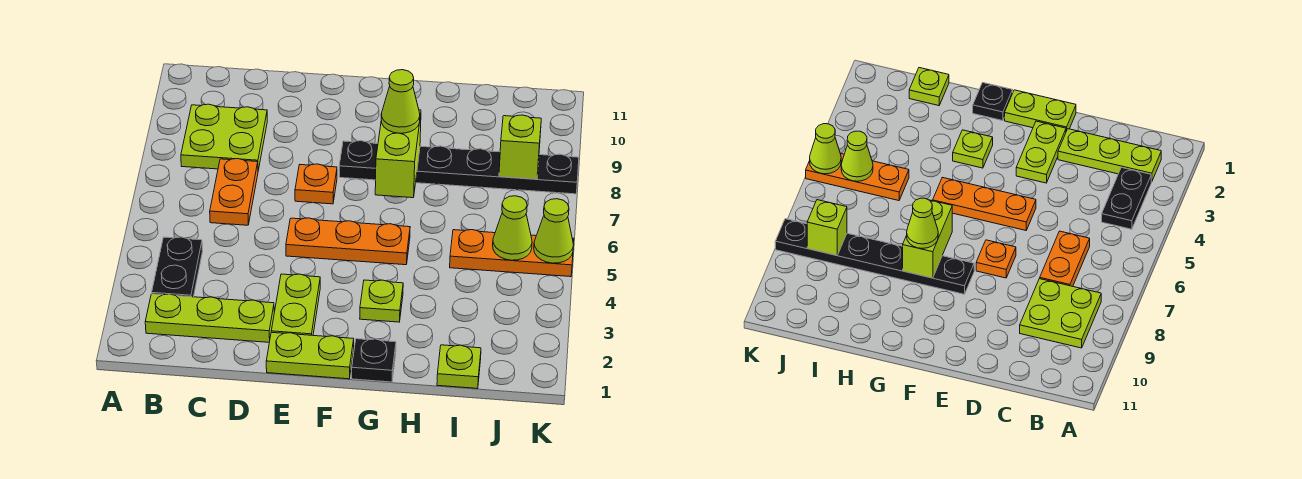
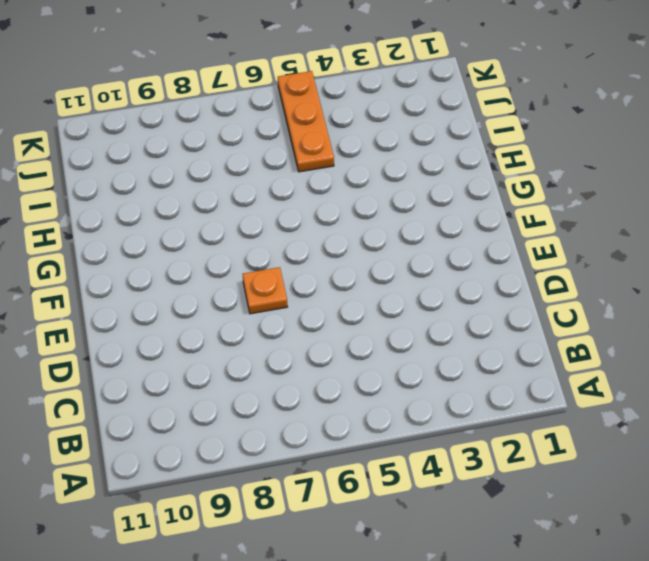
none -> lime 1x3 plate [145,294,274,342]
none -> black 1x2 plate [152,237,203,297]
none -> lime 2x2 plate [181,104,267,170]

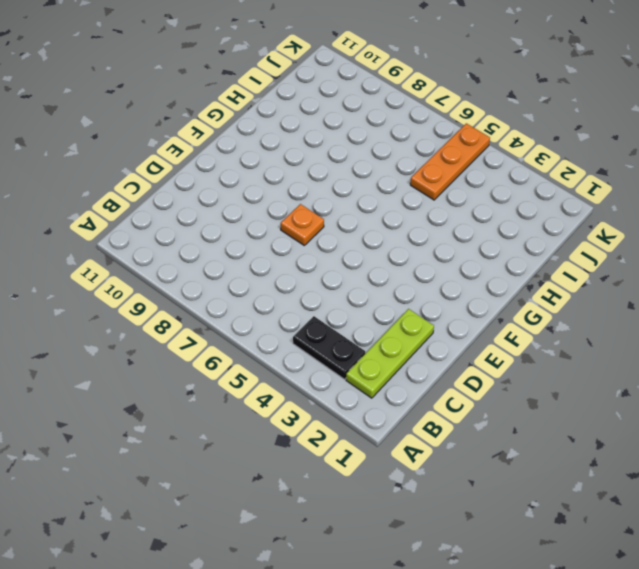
none -> lime 2x2 plate [181,104,267,170]
none -> orange 1x2 plate [210,159,258,225]
none -> lime 1x2 plate [266,332,354,379]

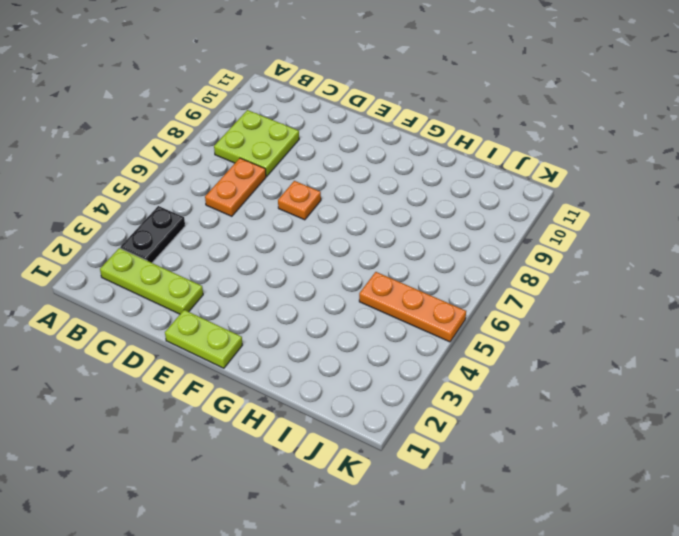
none -> lime 1x2 plate [271,274,320,335]
none -> orange 1x3 plate [286,218,410,265]
none -> black 1x6 plate [339,141,579,194]

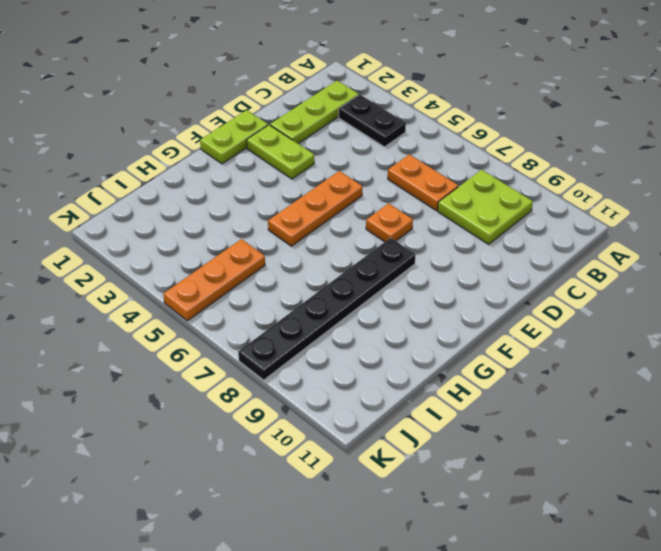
none -> black 1x1 plate [352,339,396,382]
none -> lime 1x1 plate [360,280,403,322]
none -> lime 1x1 plate [437,345,481,388]

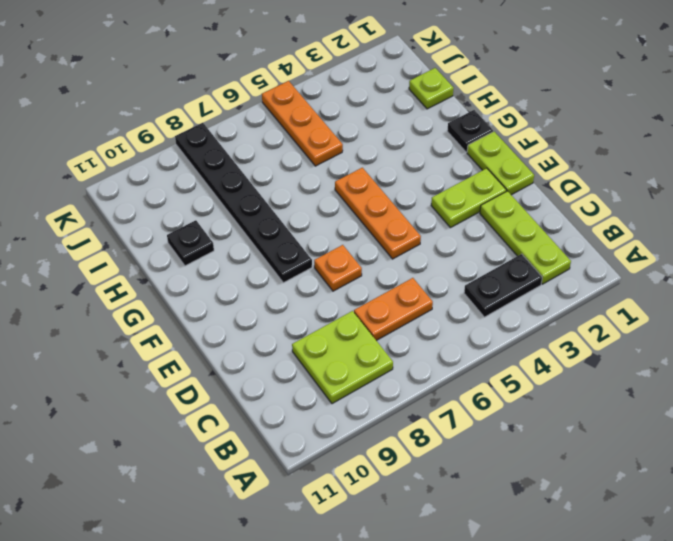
black 1x1 plate [167,220,214,266] -> none
none -> lime 1x1 plate [360,280,403,322]
none -> lime 1x2 brick [375,110,421,198]
none -> lime 1x1 cone [493,196,532,260]

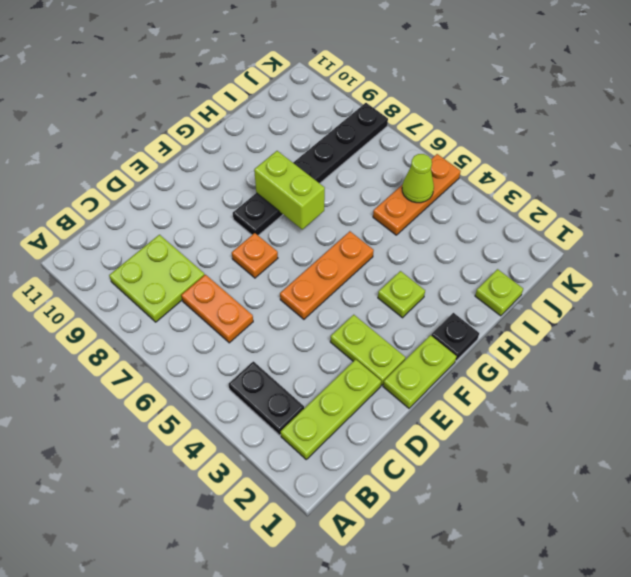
none -> lime 1x1 brick [499,115,541,179]
none -> lime 1x1 cone [534,199,573,263]
none -> lime 1x1 cone [381,70,420,133]

